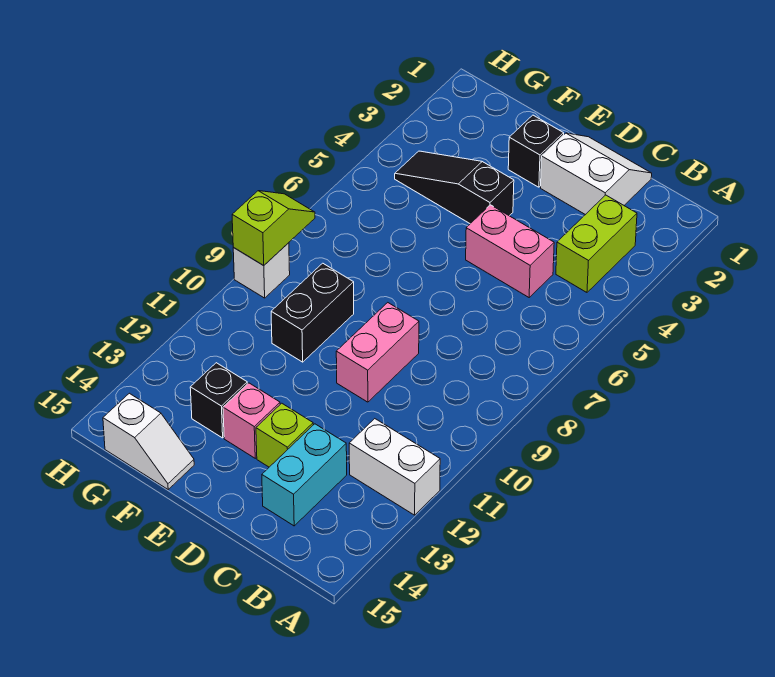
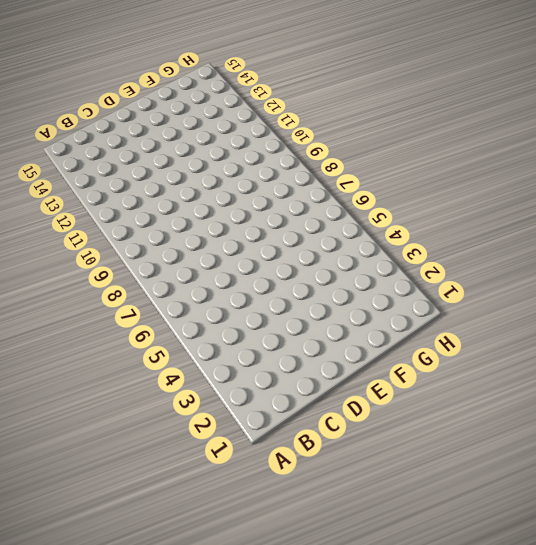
none -> white 1x2 brick [349,419,440,515]
none -> lime 1x2 brick [556,195,637,292]
none -> white 2x2 slope [541,133,652,215]

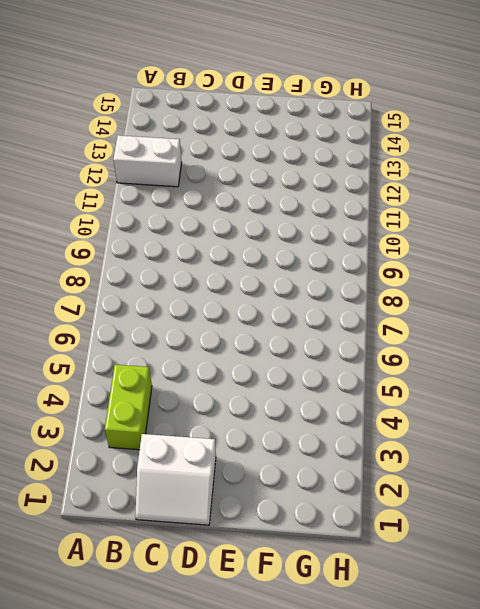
none -> pink 1x2 brick [466,205,554,297]
none -> cyan 1x2 brick [262,424,347,526]
none -> pink 1x2 brick [336,303,419,402]

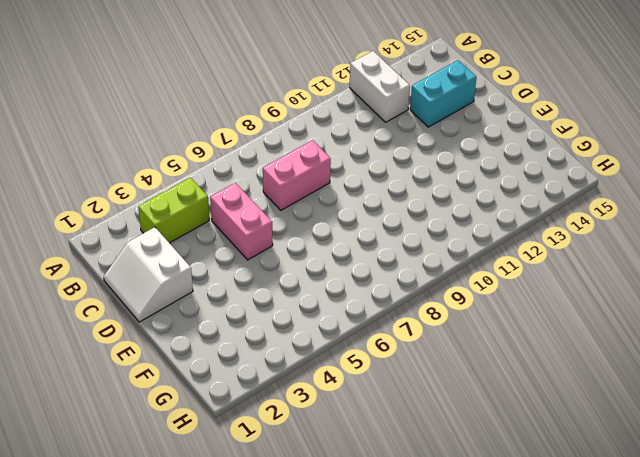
pink 1x2 brick [263,140,331,210] -> pink 1x2 brick moved to [336,303,419,402]
none -> lime 1x1 brick [256,403,313,467]
none -> black 1x1 brick [508,115,564,187]
none -> black 1x3 slope [395,151,514,224]

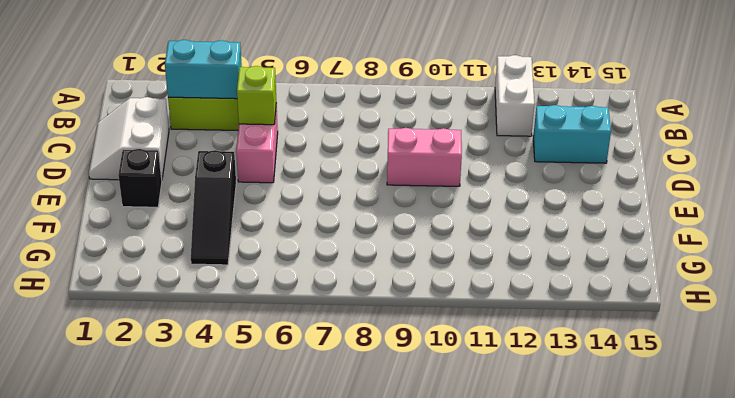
cyan 1x2 brick [165,40,242,99] -> none
lime 1x1 brick [237,66,276,125] -> lime 1x1 brick moved to [256,403,313,467]
none -> pink 1x1 brick [223,383,280,458]
none -> black 1x2 brick [271,263,354,362]
none -> black 1x1 brick [190,363,247,438]

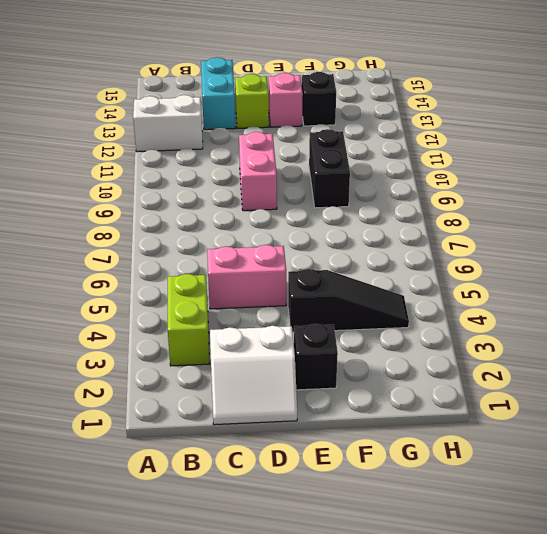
none -> white 1x2 slope [103,393,194,489]
none -> white 1x1 brick [233,243,290,298]
none -> lime 1x2 slope [232,191,315,265]

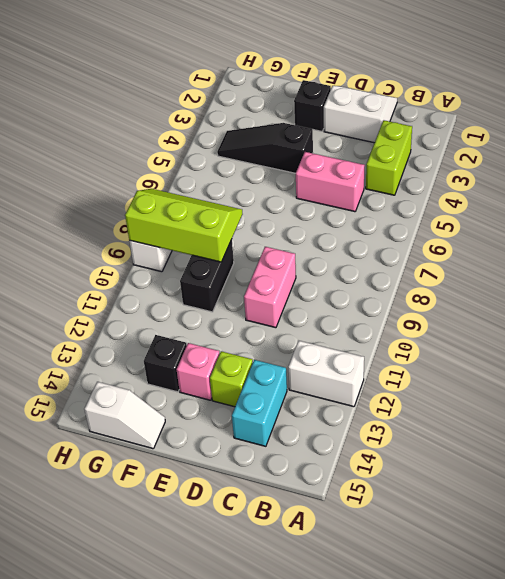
lime 2x3 slope [125,189,242,262] -> lime 1x2 slope [232,191,315,265]

